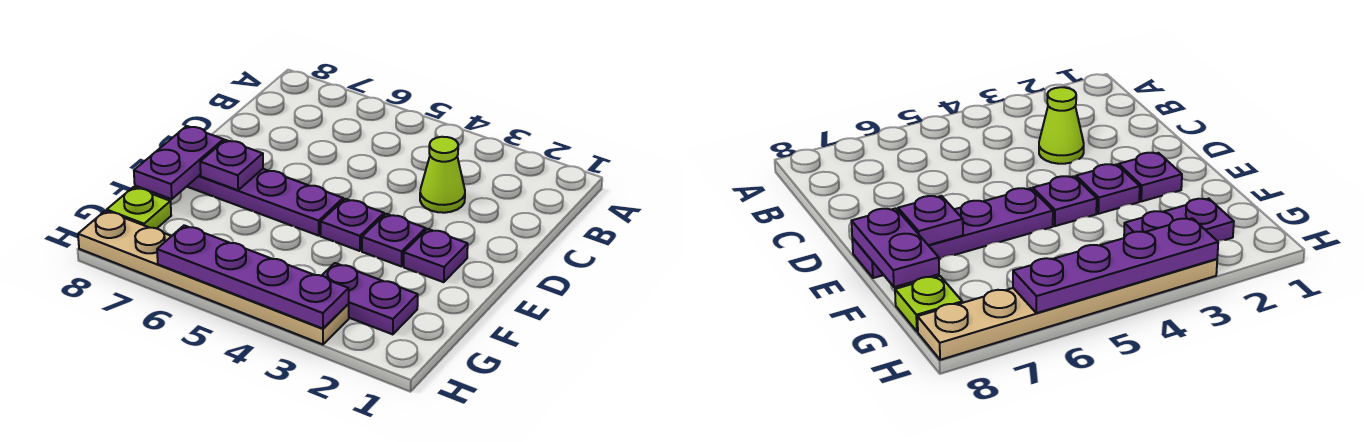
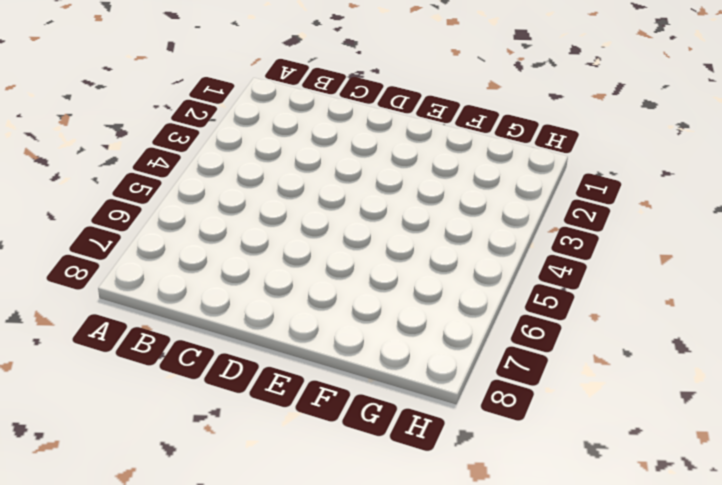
none -> lime 1x1 cone [420,137,465,213]
none -> purple 1x1 plate [404,229,468,282]

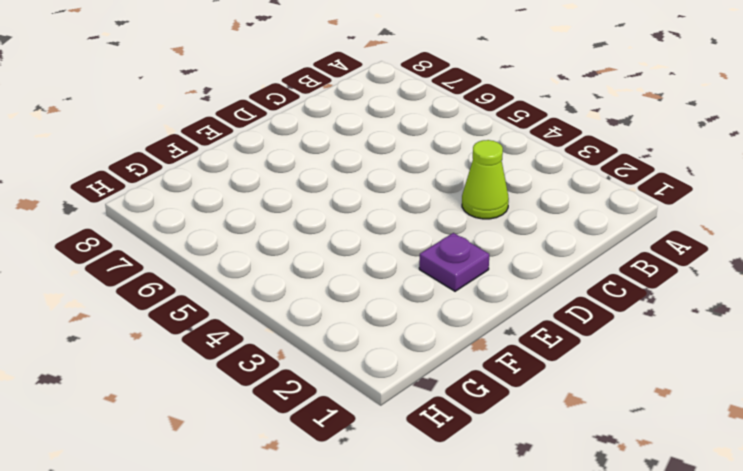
none -> purple 1x1 plate [362,214,426,266]
none -> purple 1x1 plate [321,199,384,251]

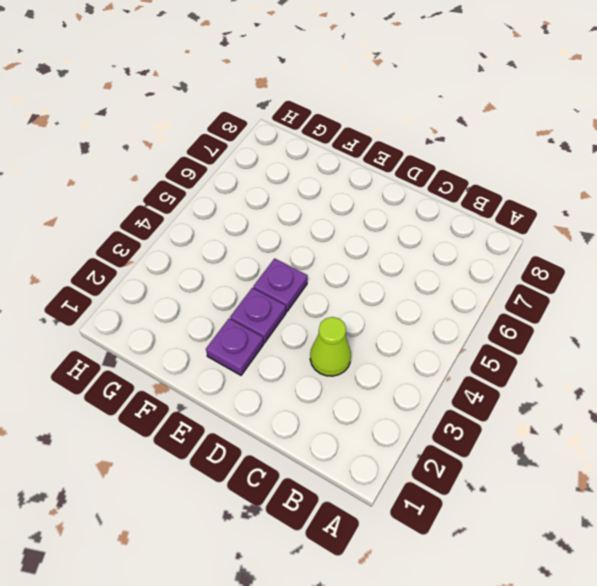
none -> purple 1x4 plate [187,169,343,236]
none -> purple 1x2 plate [322,263,418,334]

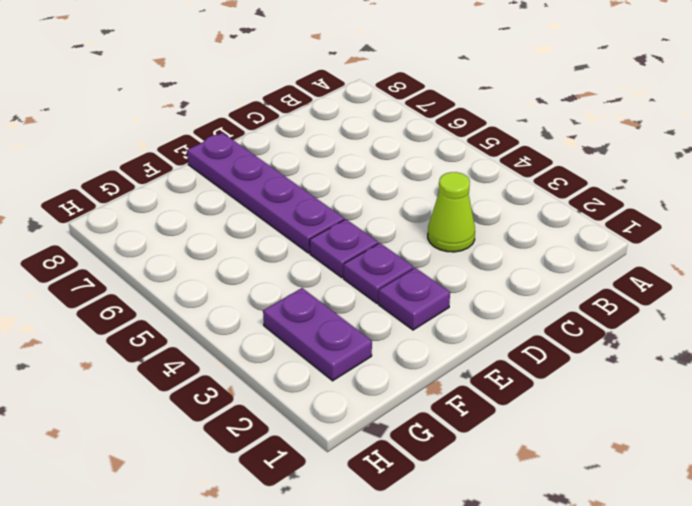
none -> lime 1x1 plate [107,187,171,229]
none -> tan 1x6 plate [78,211,349,344]

